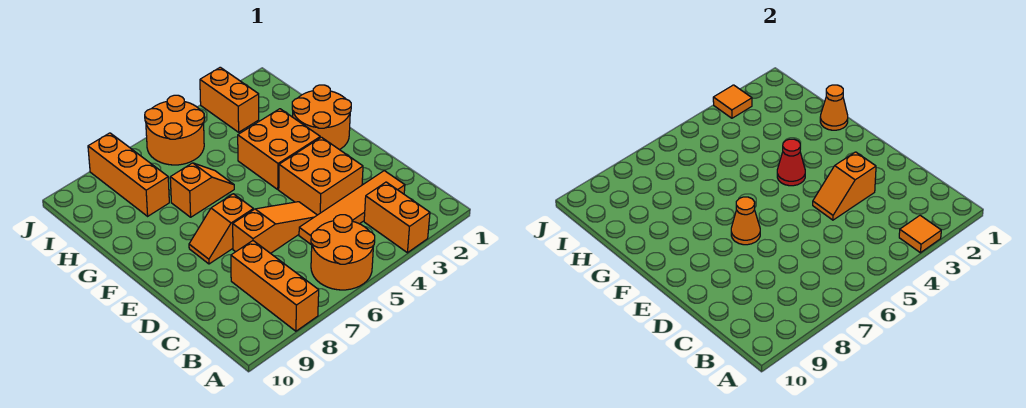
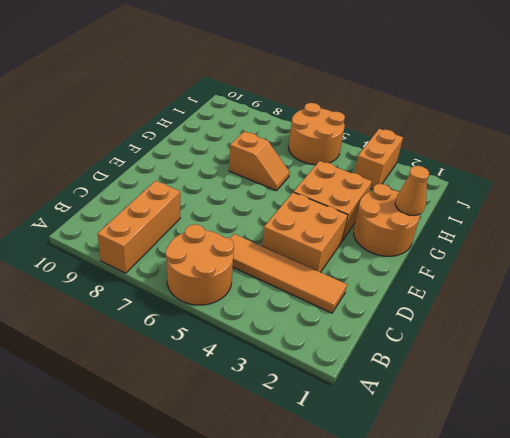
none -> orange 1x2 brick [364,182,430,253]
none -> orange 1x3 slope [233,202,317,253]
none -> orange 1x2 slope [189,194,253,264]

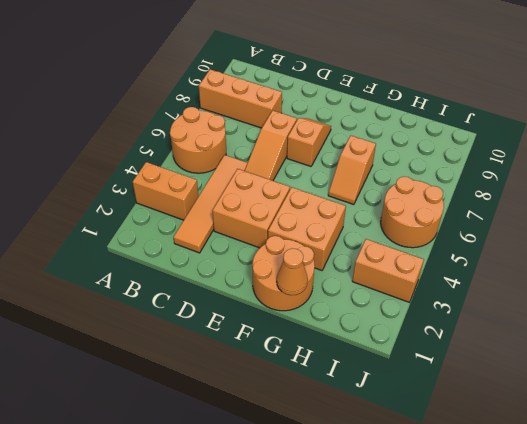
none -> orange 1x3 brick [88,133,169,216]
none -> orange 1x1 tile [899,215,941,253]
none -> orange 1x2 slope [813,152,876,220]

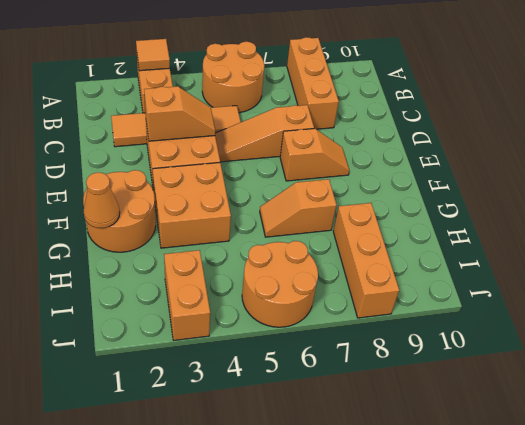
none -> orange 1x1 cone [731,197,760,245]
none -> red 1x1 cone [777,139,805,186]
none -> orange 1x1 tile [713,85,752,118]

